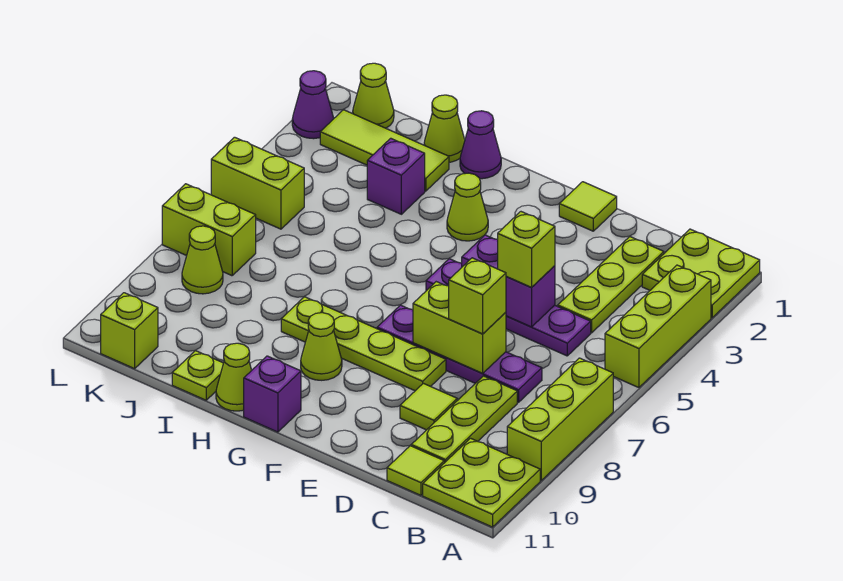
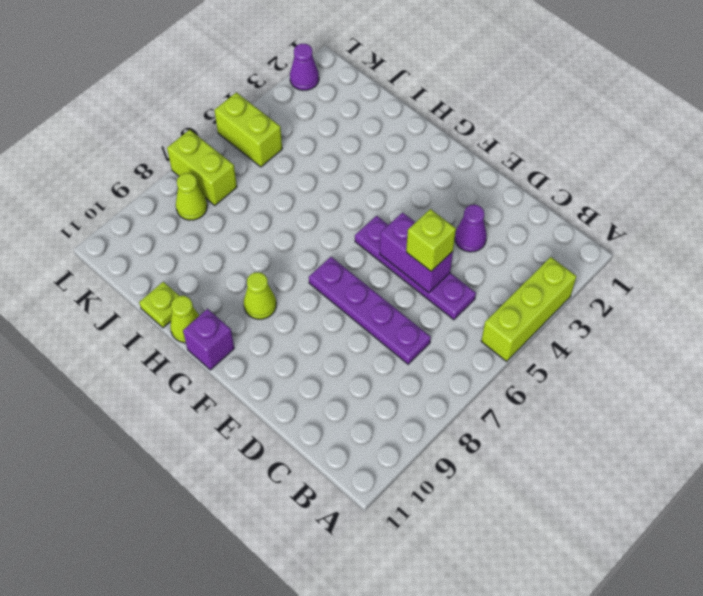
purple 1x1 cone [455,205,487,252] -> purple 1x1 cone moved to [460,111,501,179]
none -> lime 2x2 plate [642,229,760,318]
none -> lime 1x3 brick [507,358,613,480]
none -> lime 2x2 plate [423,438,540,527]
none -> lime 1x3 plate [558,237,664,333]

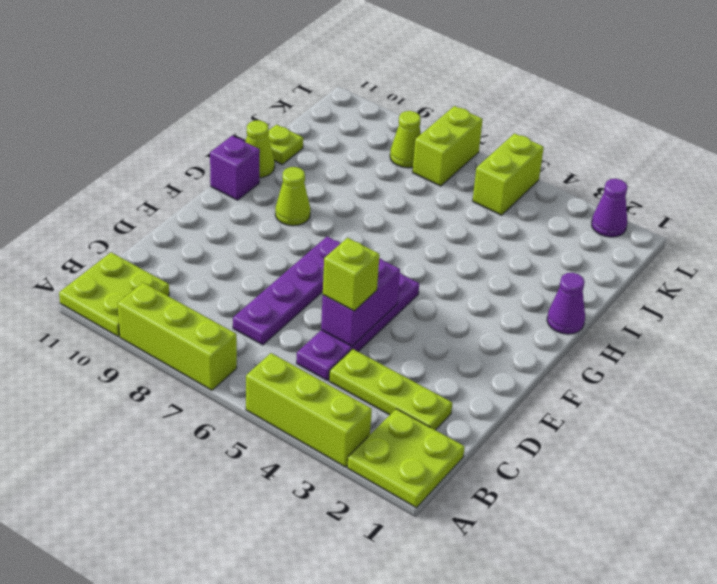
none -> lime 1x3 plate [411,376,517,463]
none -> lime 1x1 tile [387,446,444,495]
none -> lime 1x1 tile [400,383,457,430]
none -> lime 1x1 tile [559,182,617,231]

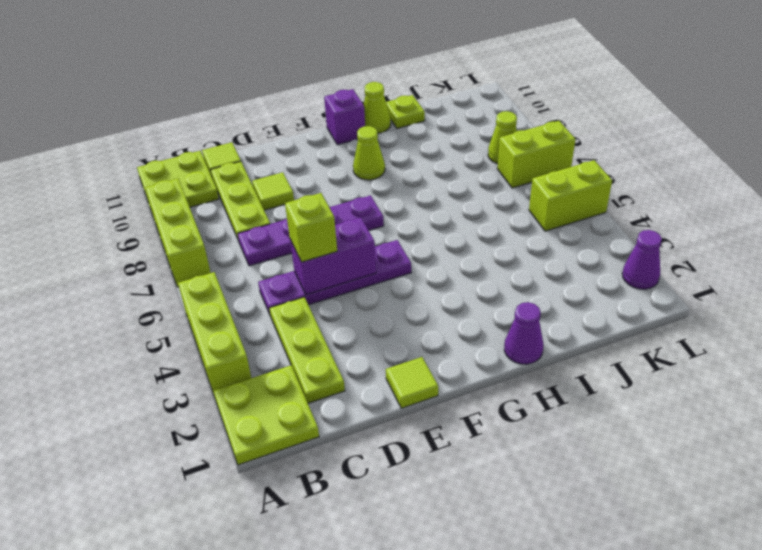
none -> lime 1x4 plate [281,297,446,391]
none -> lime 1x1 cone [447,173,488,241]
none -> lime 1x1 cone [424,95,465,162]
none -> lime 1x3 tile [320,110,449,191]

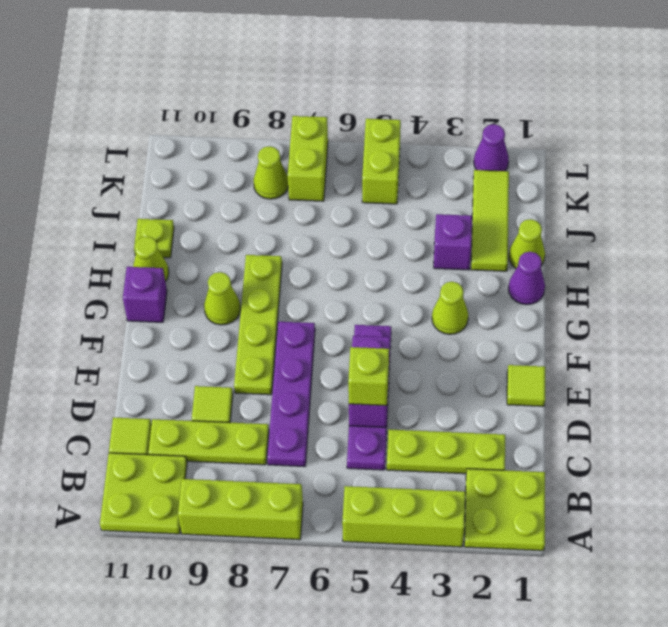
none -> lime 1x1 cone [353,63,394,128]
none -> lime 1x1 brick [101,293,158,369]
none -> lime 1x2 brick [413,282,506,373]
none -> lime 1x1 brick [449,258,506,334]

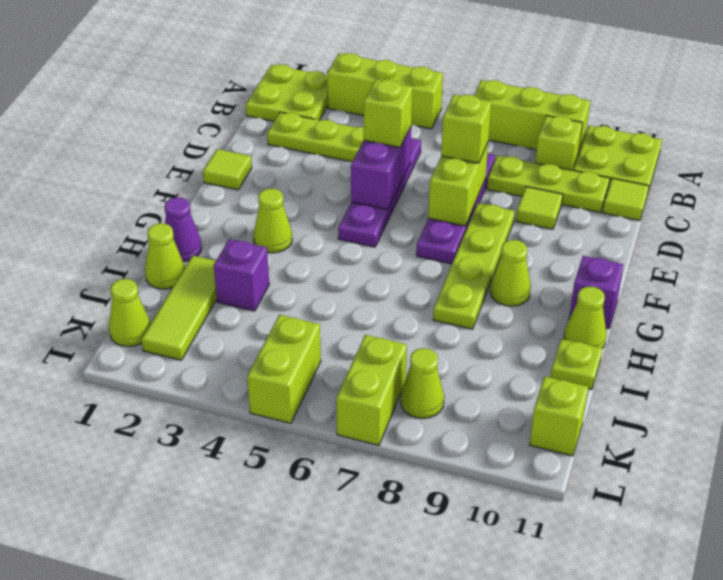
lime 1x1 brick [535,116,582,170] -> none
none -> purple 1x1 cone [292,71,334,139]

